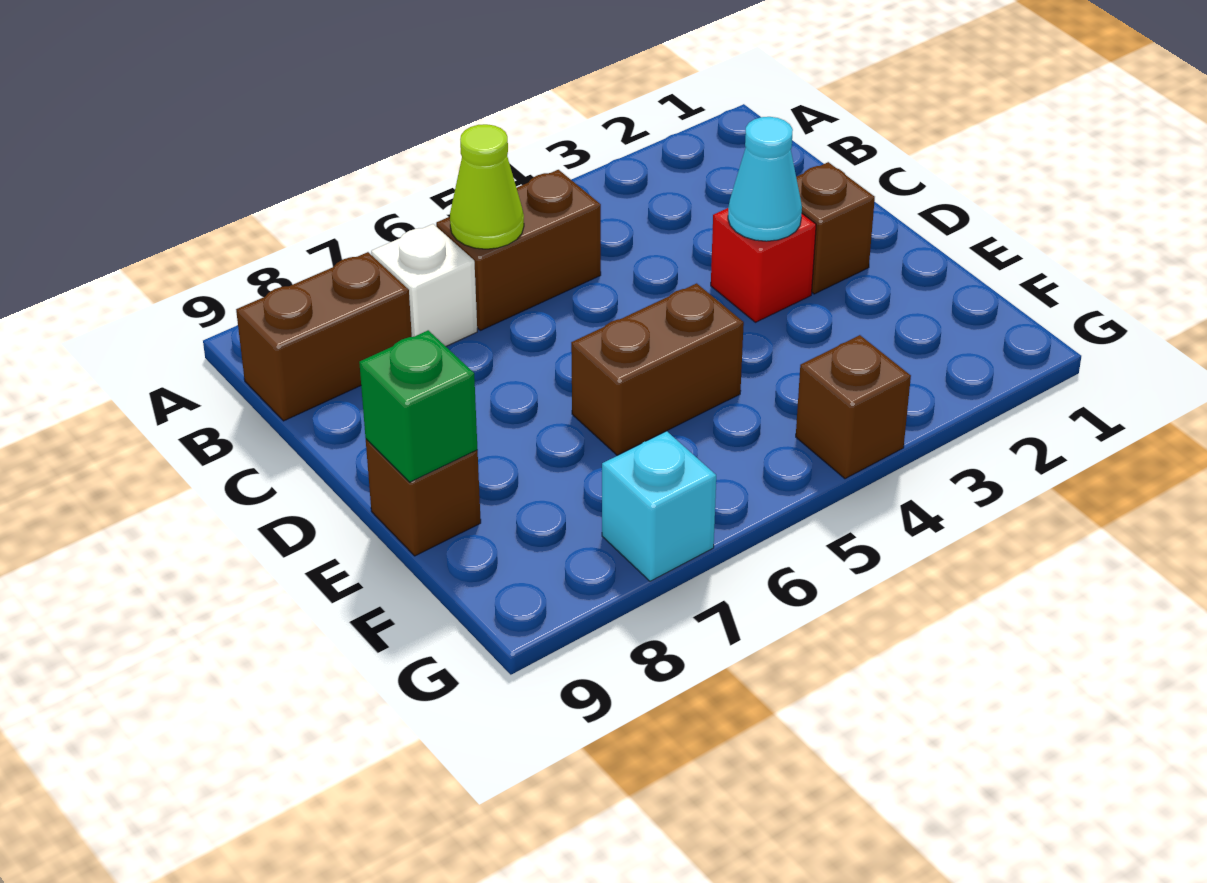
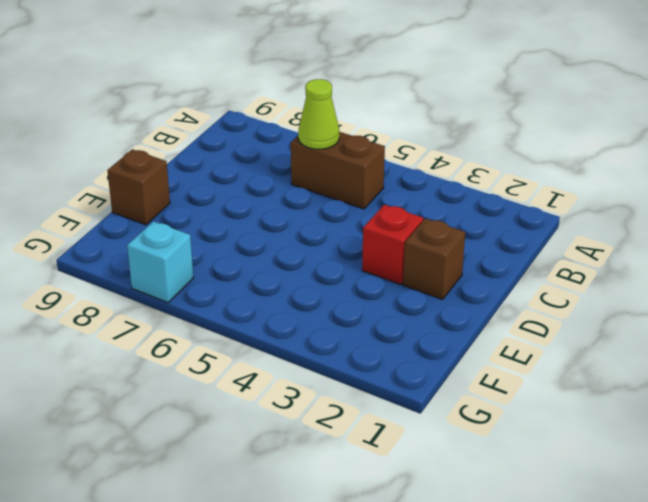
none -> white 1x1 brick [371,224,477,346]
none -> brown 1x2 brick [236,252,412,421]
none -> brown 1x2 brick [571,283,744,455]

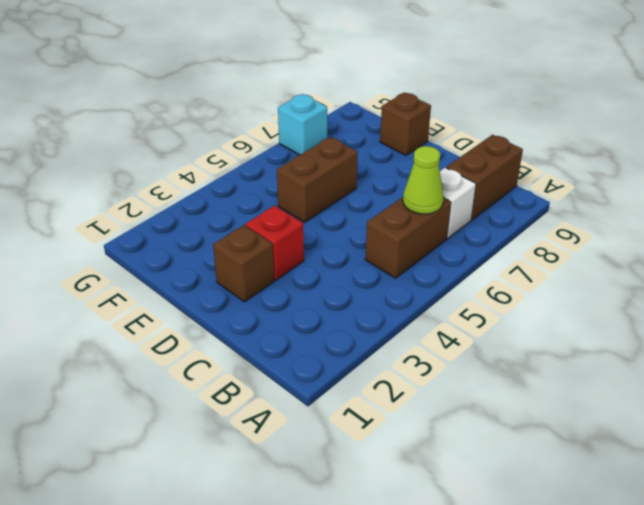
none -> brown 1x1 brick [796,335,911,479]
none -> cyan 1x1 cone [728,117,802,241]
none -> green 1x1 brick [359,330,477,482]

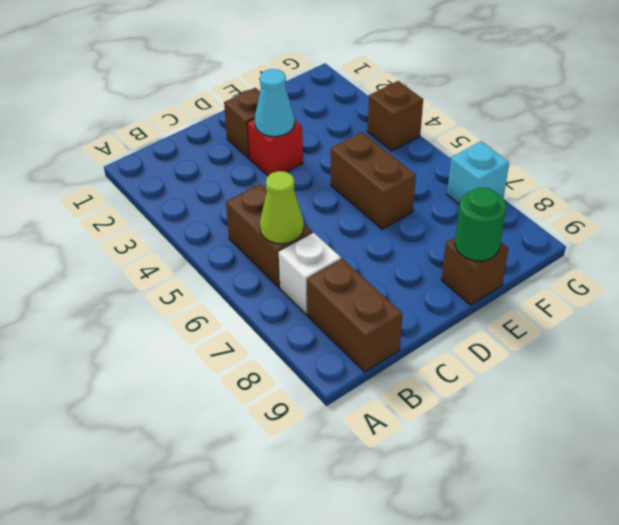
green 1x1 round brick [455,188,506,261] -> green 1x1 brick [359,330,477,482]

